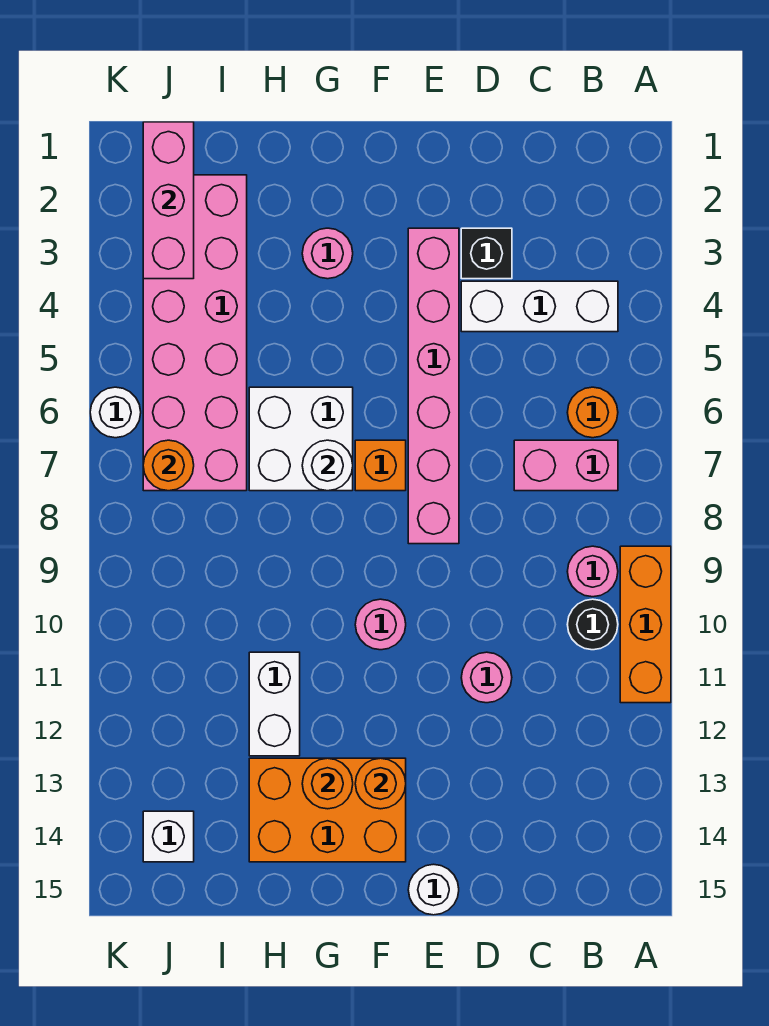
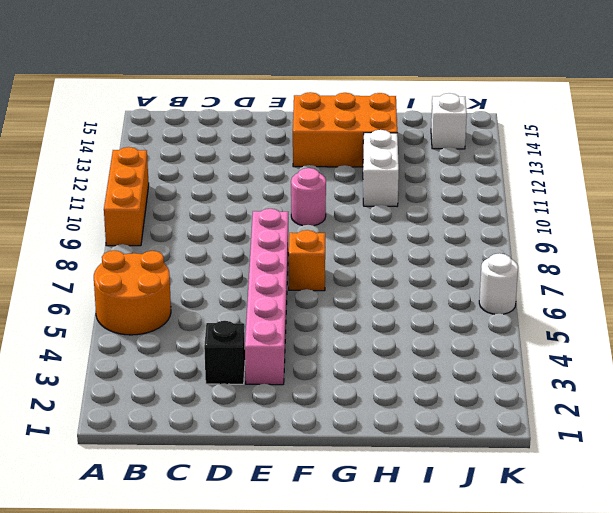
orange 2x2 round brick [94,251,171,335] -> orange 1x1 round brick [567,387,618,438]
none -> white 1x3 brick [461,281,618,332]
none -> pink 1x2 brick [514,440,618,491]
none -> pink 1x1 round brick [567,546,618,597]

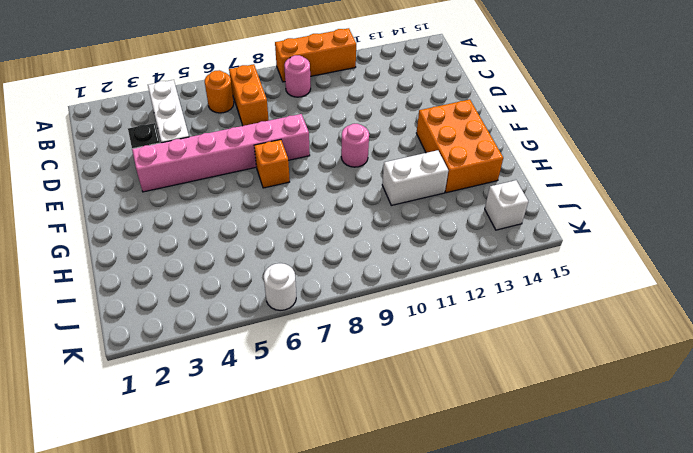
orange 1x2 brick [229,64,269,126] -> pink 1x2 brick [514,440,618,491]
none -> black 1x1 round brick [567,599,618,650]
none -> pink 1x1 round brick [461,652,512,703]
none -> white 1x1 round brick [408,864,459,915]

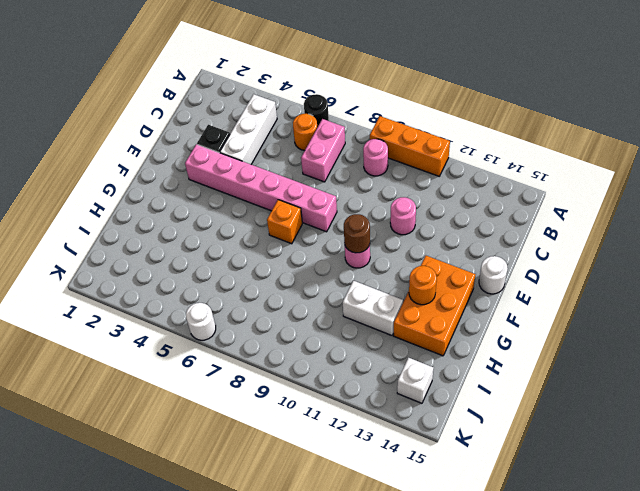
black 1x1 round brick [304,94,329,127] -> black 1x1 round brick moved to [567,599,618,650]
brown 1x1 round brick [344,214,370,253] -> none
none -> pink 1x1 round brick [302,228,353,279]
none -> white 2x2 brick [249,387,353,491]
none -> pink 2x6 brick [143,175,247,491]

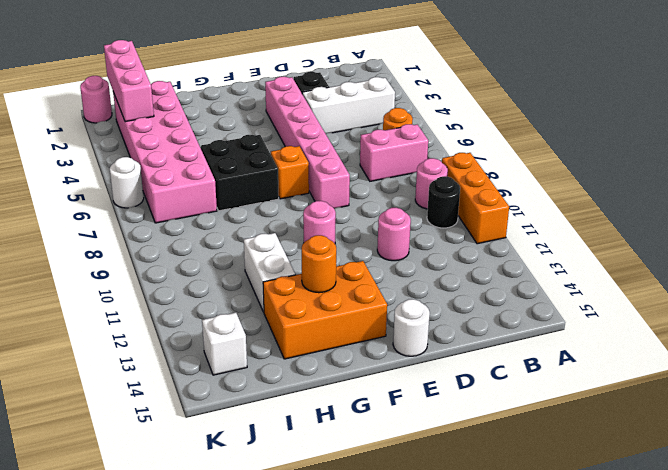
black 2x2 brick [201,135,279,211] -> white 2x2 brick [249,387,353,491]
pink 1x1 round brick [80,76,112,123] -> pink 1x1 round brick moved to [302,228,353,279]
none -> orange 1x1 round brick [355,758,406,809]
none -> white 1x1 round brick [302,440,353,491]
none -> orange 1x1 round brick [143,440,194,491]

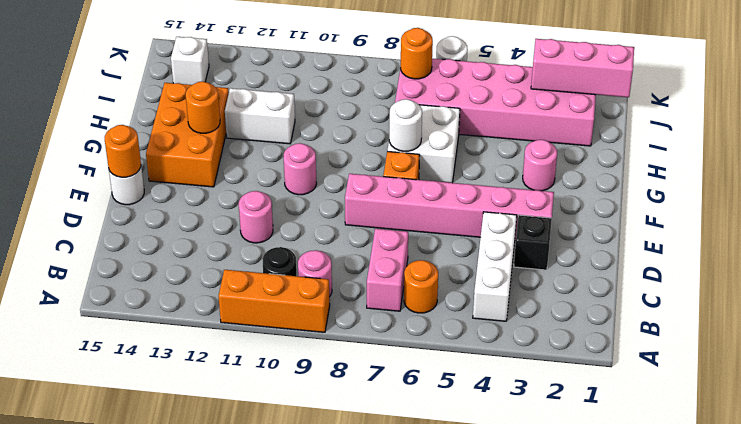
orange 1x1 round brick [105,125,141,177] -> orange 1x1 round brick moved to [355,758,406,809]

